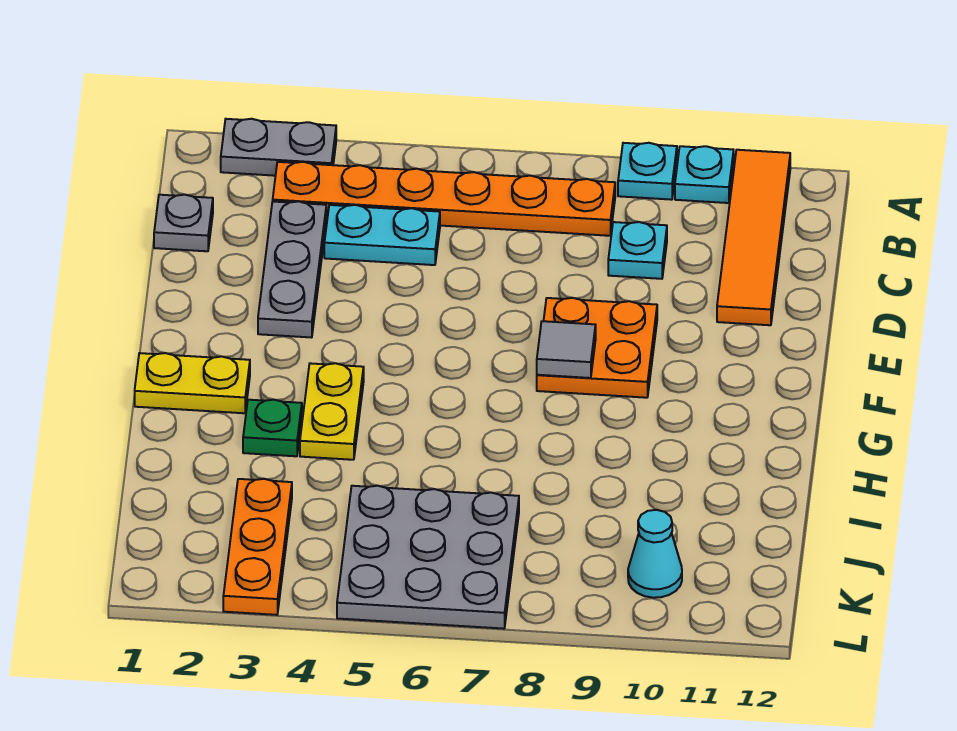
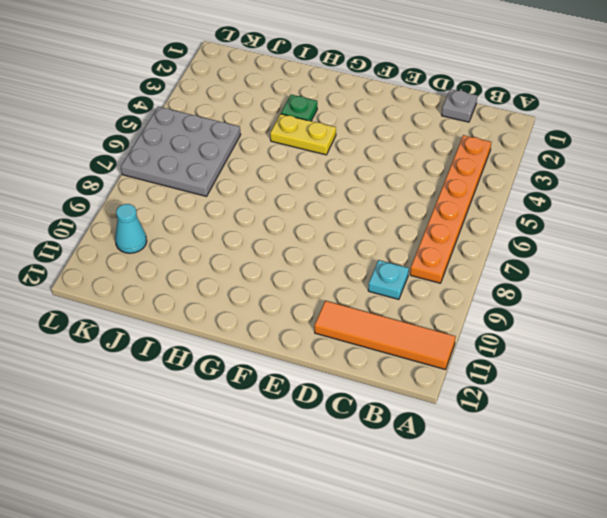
none -> grey 1x2 plate [221,119,336,176]
none -> cyan 1x1 plate [618,143,677,200]
none -> cyan 1x1 plate [675,146,734,203]

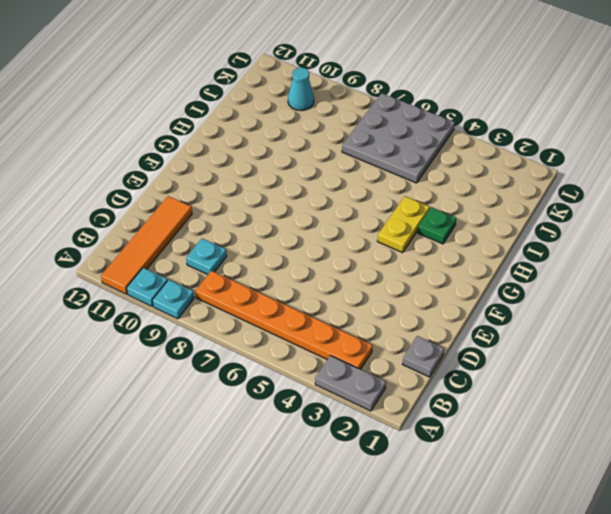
none -> grey 1x3 plate [258,201,326,338]
none -> cyan 1x2 plate [324,205,440,265]
none -> orange 2x2 plate [537,298,657,398]

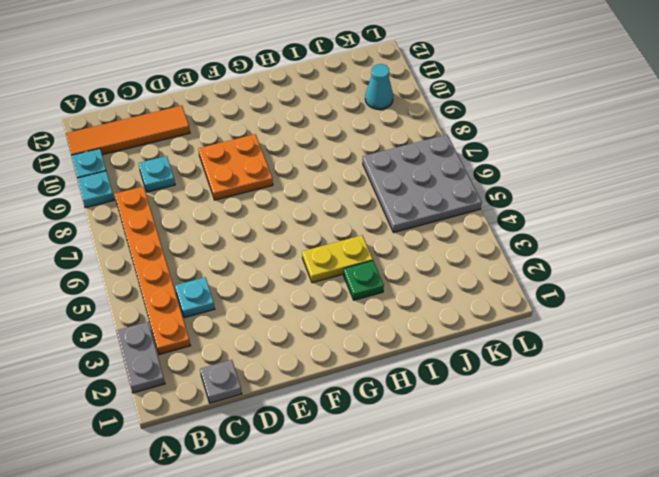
cyan 1x1 plate [175,277,215,318] -> cyan 1x2 plate [324,205,440,265]
none -> grey 1x3 plate [258,201,326,338]
none -> yellow 1x2 plate [135,353,250,413]
none -> orange 1x3 plate [223,479,292,615]

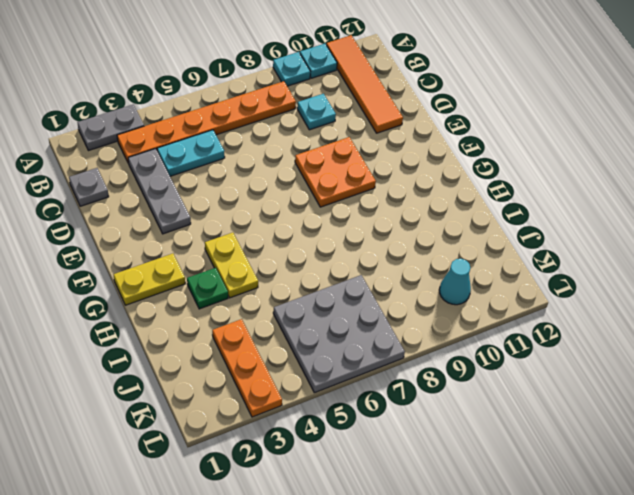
none -> grey 1x1 tile [537,321,596,378]

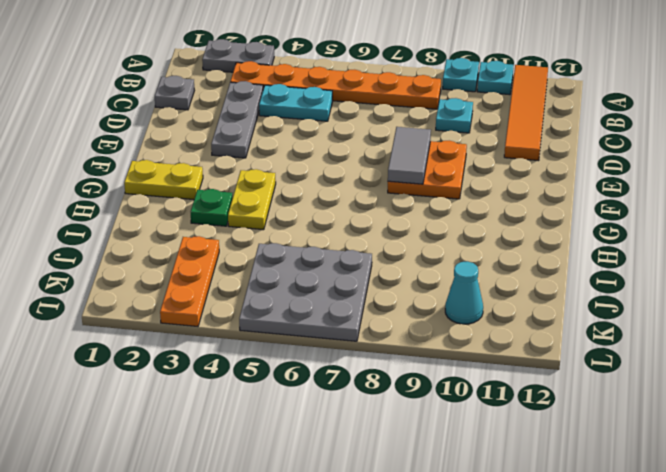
grey 1x2 tile [388,127,431,184] -> grey 1x1 tile [537,321,596,378]

